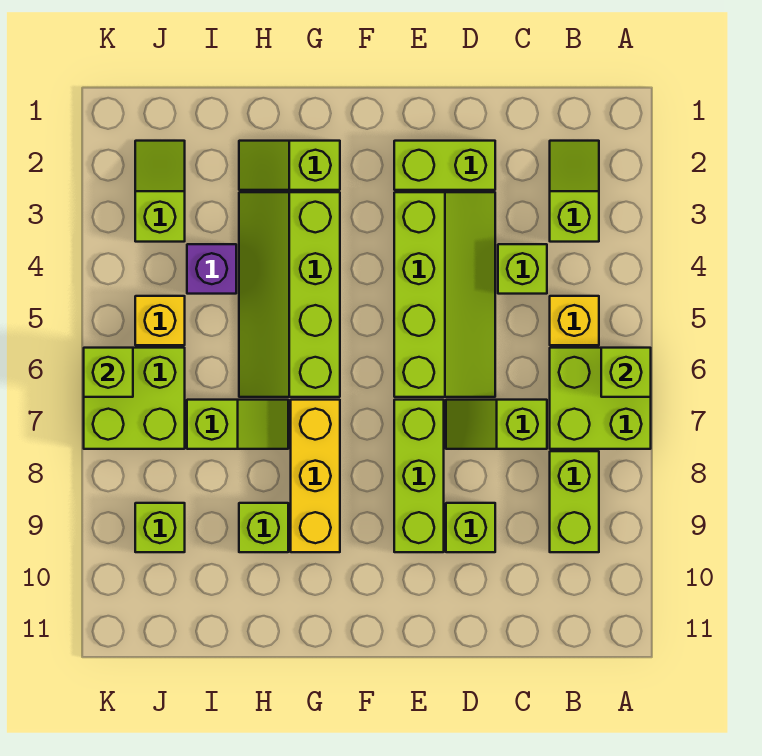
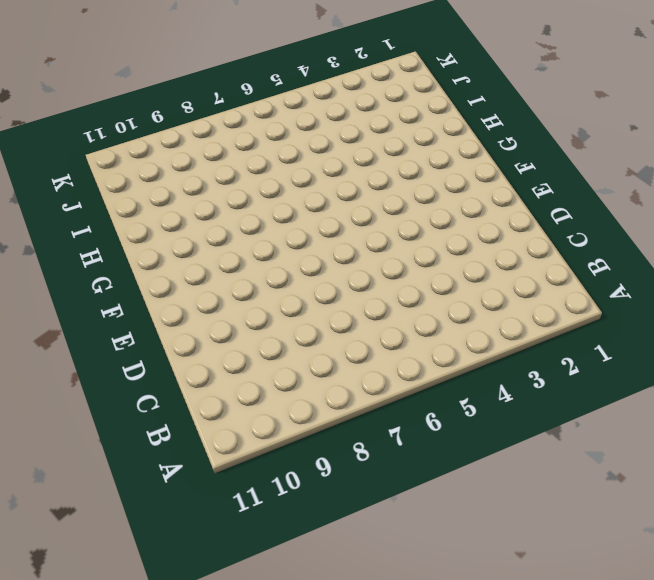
none -> lime 2x2 brick [550,348,651,449]
none -> lime 1x2 slope [550,141,599,242]
none -> yellow 1x1 brick [550,296,599,345]

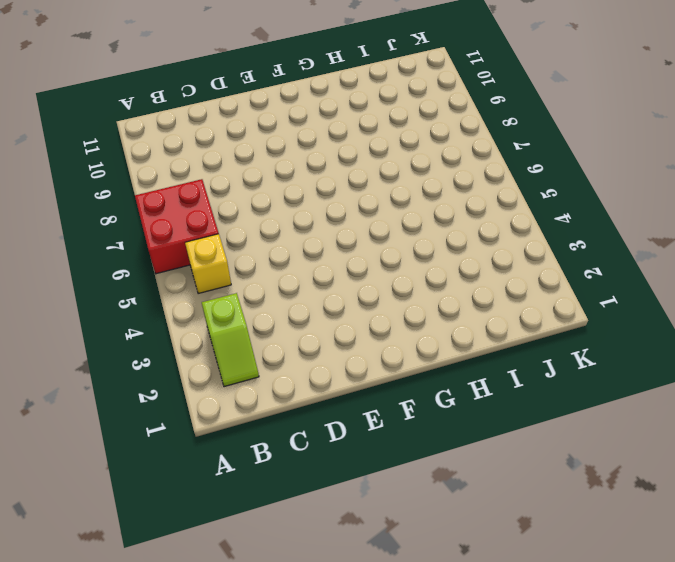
red 2x2 brick [135,179,219,274] -> lime 2x2 brick [550,348,651,449]
none -> lime 1x2 brick [550,451,599,552]
none -> lime 1x1 brick [498,244,547,294]
none -> lime 1x2 slope [446,400,547,449]

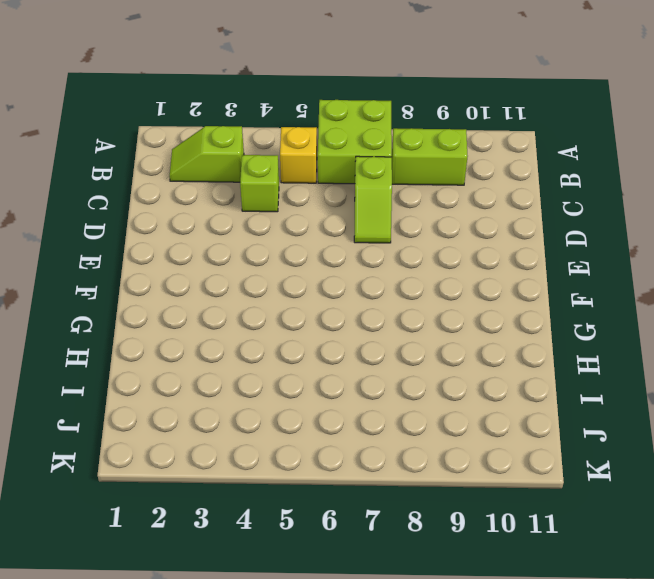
none -> lime 1x2 brick [394,141,495,190]
none -> lime 2x4 slope [394,192,495,397]
none -> lime 1x1 brick [446,503,495,552]

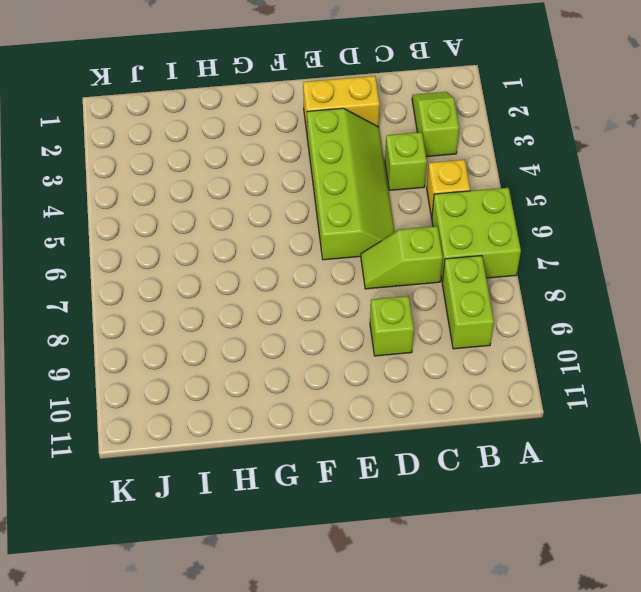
yellow 1x2 brick [303,76,380,131] -> lime 1x2 brick [394,141,495,190]
none -> lime 1x3 brick [394,400,444,552]
none -> lime 1x2 slope [239,141,340,190]
none -> lime 2x4 slope [239,192,340,397]

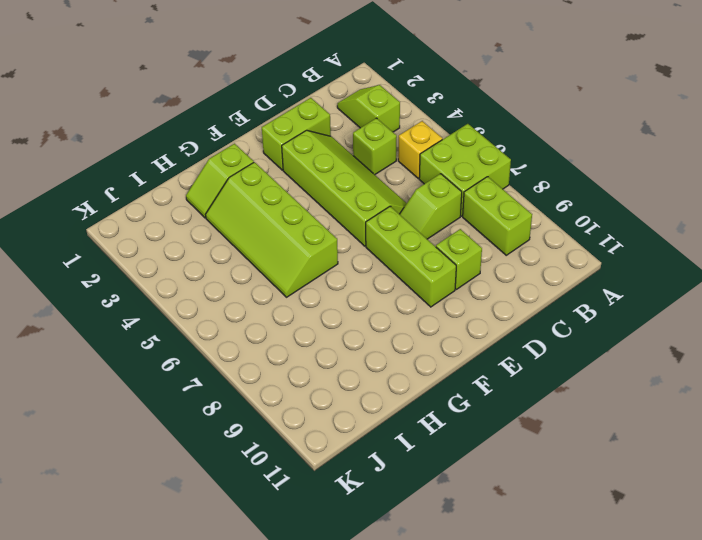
none -> yellow 1x3 brick [291,400,340,552]
none -> lime 1x2 slope [187,400,288,449]
none -> lime 1x1 brick [239,503,288,552]

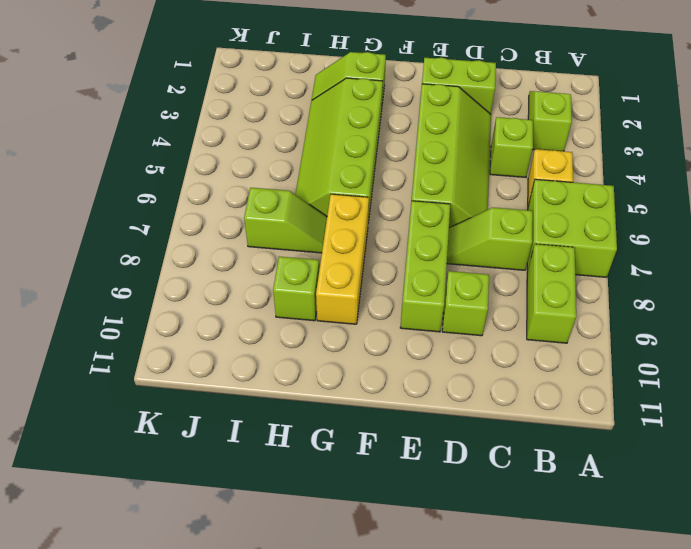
none -> purple 1x1 brick [187,244,236,294]
none -> lime 1x2 slope [135,141,185,242]
none -> yellow 1x1 brick [135,296,185,345]

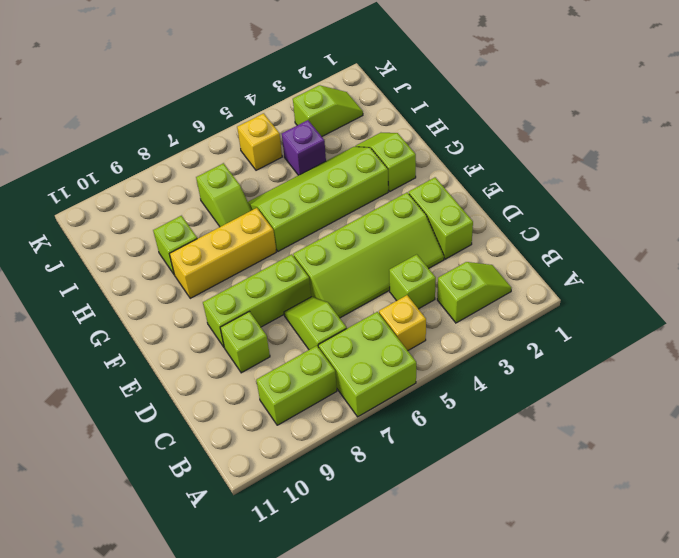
none -> lime 2x2 brick [84,348,185,449]
none -> lime 1x1 brick [135,503,185,552]
none -> lime 1x1 brick [601,348,651,397]

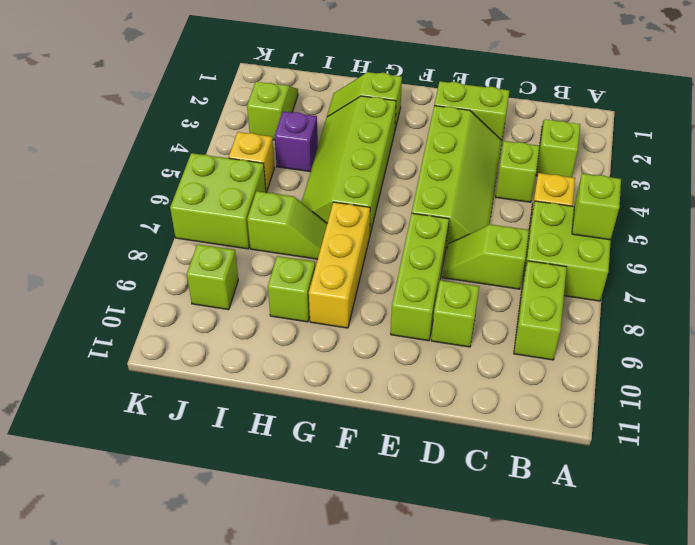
none -> lime 1x1 brick [84,348,133,397]

